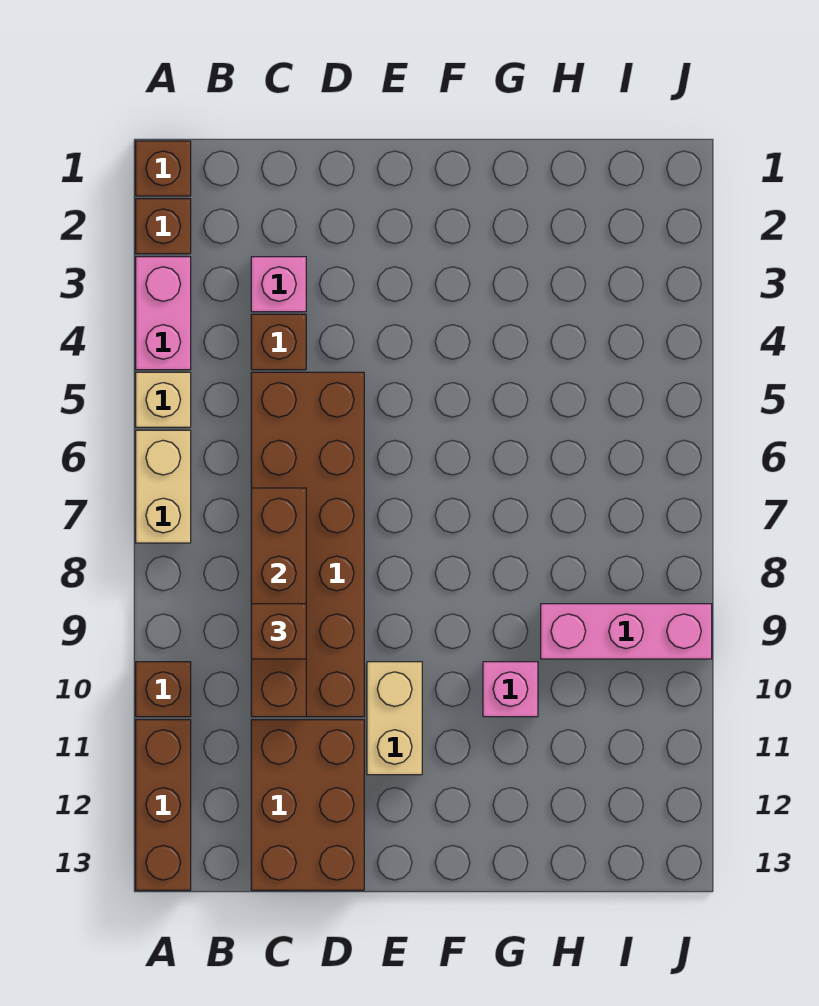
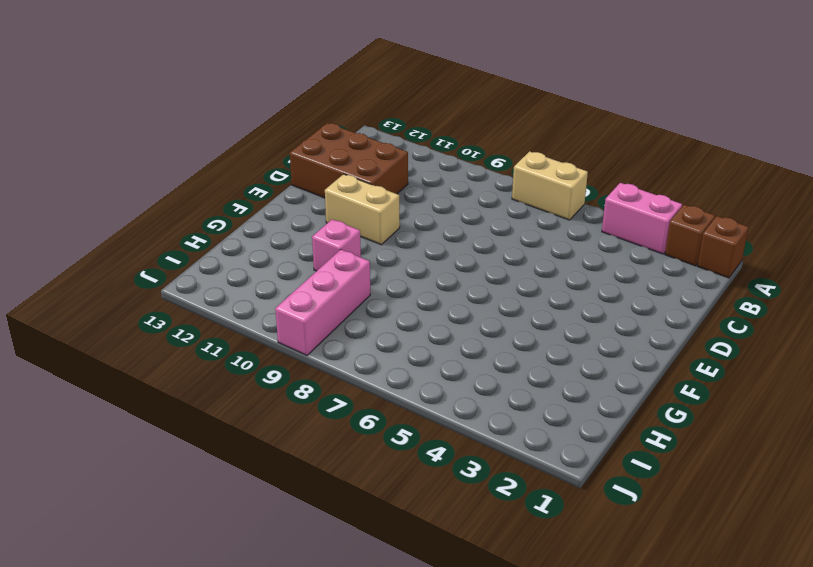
none -> tan 1x1 brick [136,372,191,427]
none -> brown 1x1 brick [136,662,191,717]
none -> brown 1x3 brick [136,720,191,890]

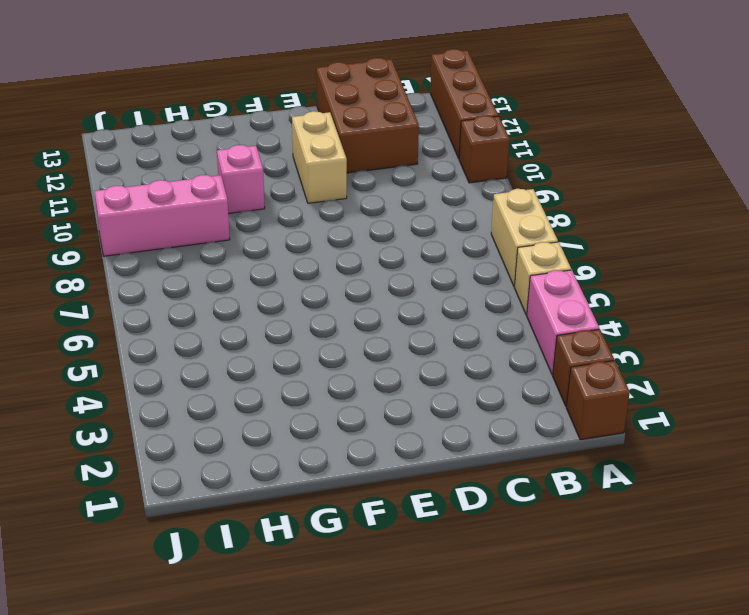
none -> pink 1x1 brick [251,257,306,312]
none -> brown 1x1 brick [251,314,306,370]
none -> brown 2x6 brick [251,372,364,717]

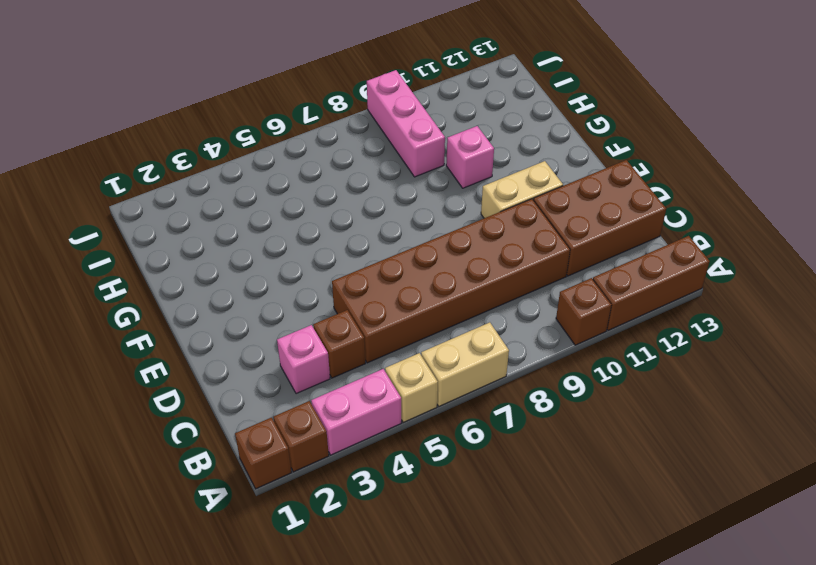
none -> brown 1x4 brick [251,488,306,717]
none -> brown 1x1 brick [251,604,306,659]

